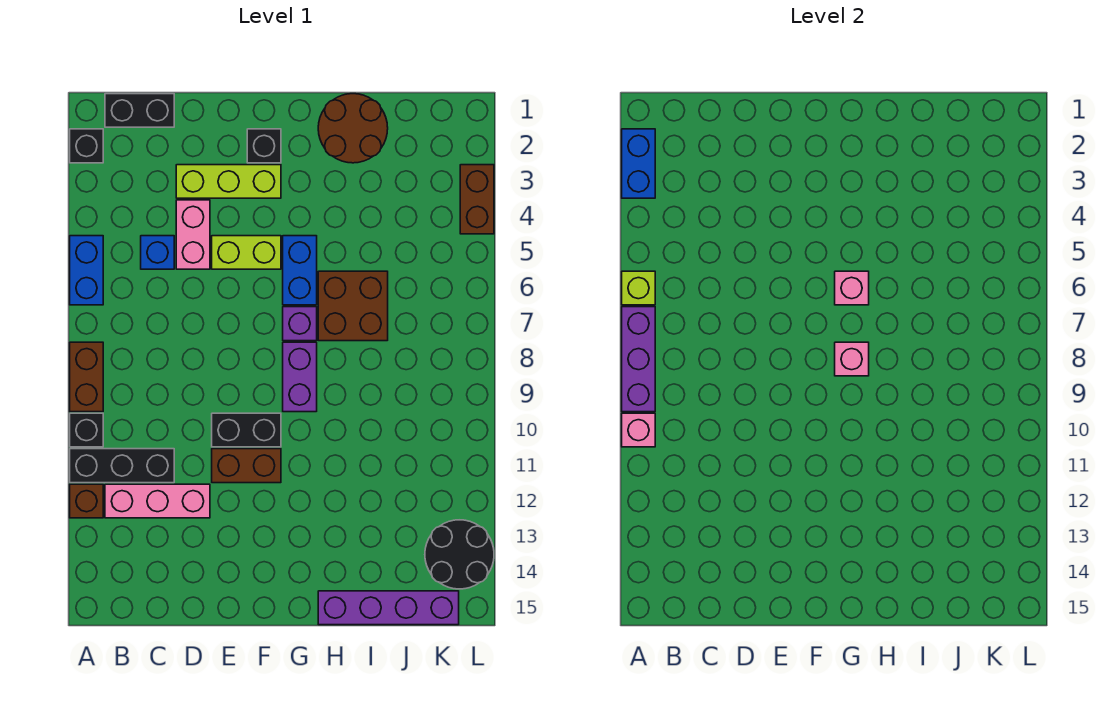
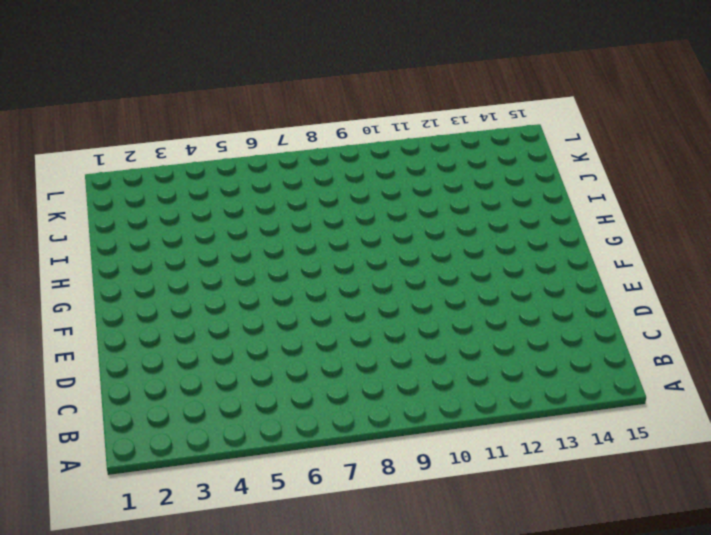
none -> black 1x1 brick [70,129,103,163]
none -> blue 1x2 brick [70,236,103,305]
none -> brown 1x2 brick [70,342,103,412]

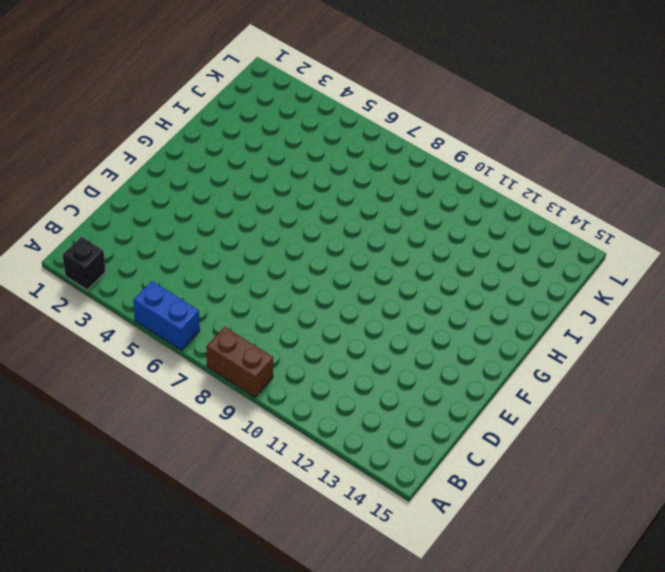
none -> black 1x1 brick [70,413,103,447]
none -> black 1x3 brick [70,449,174,483]
none -> brown 1x1 brick [70,484,103,518]

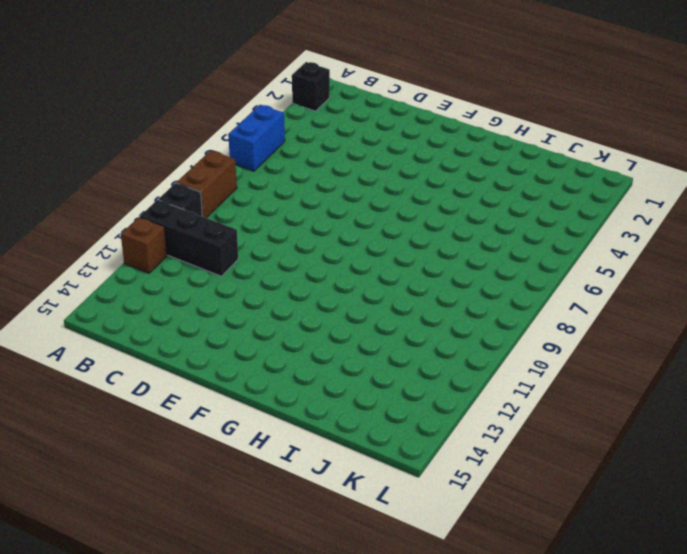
none -> black 1x2 brick [105,94,174,127]
none -> pink 1x3 brick [105,484,210,518]
none -> blue 1x1 brick [141,236,174,269]

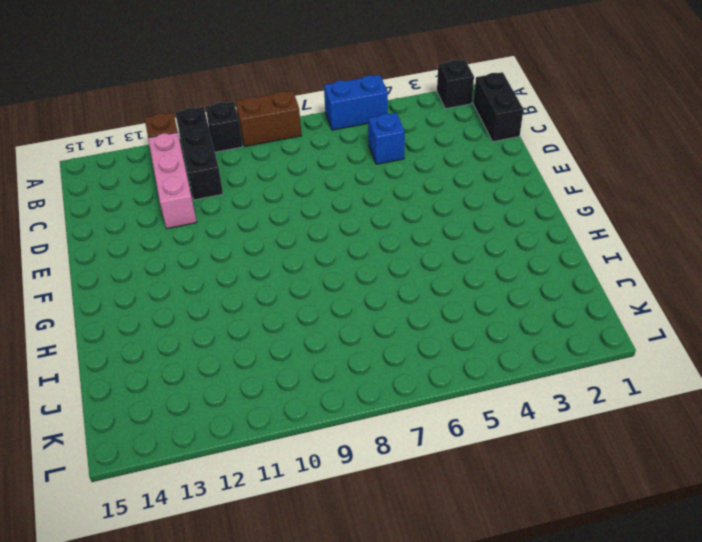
none -> lime 1x3 brick [176,165,281,198]
none -> pink 1x2 brick [176,200,210,269]
none -> lime 1x2 brick [212,236,281,269]

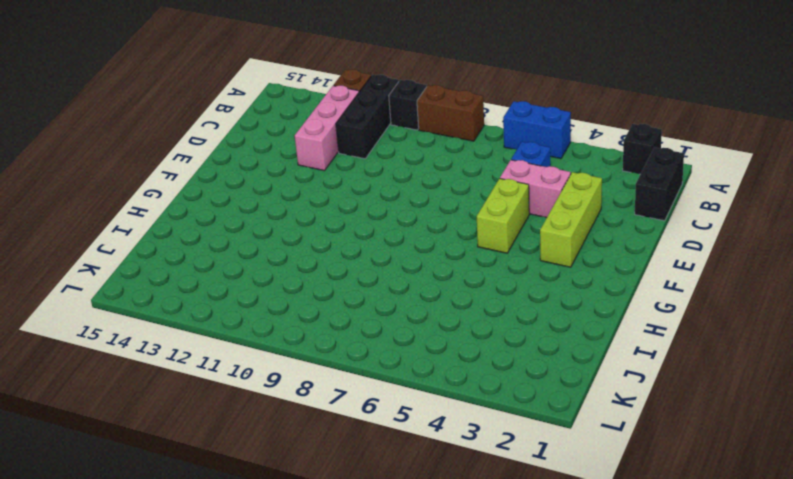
none -> black 1x2 brick [212,413,281,447]
none -> brown 1x2 brick [212,449,281,483]
none -> black 1x1 brick [247,129,281,163]

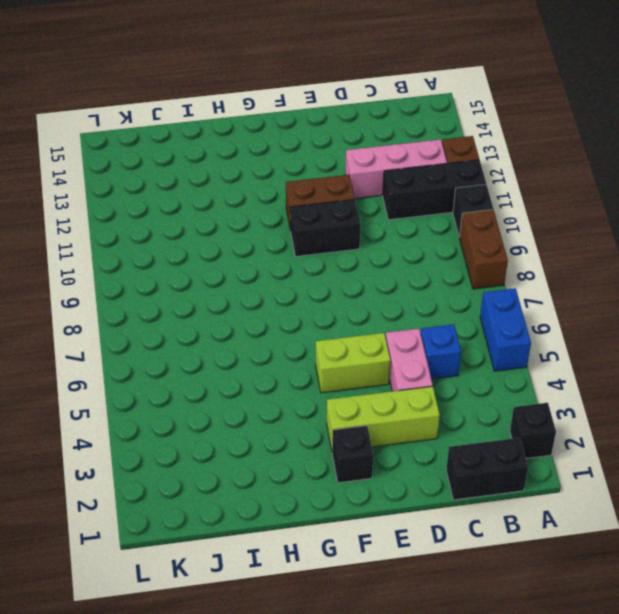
none -> blue 1x2 brick [283,236,317,305]
none -> purple 1x1 brick [283,307,317,341]
none -> purple 1x2 brick [283,342,317,412]

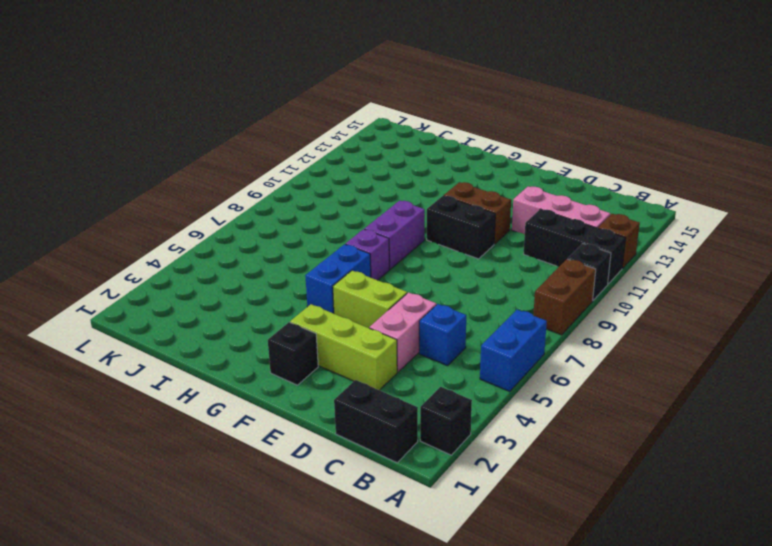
none -> brown 2x2 round brick [318,94,388,163]
none -> brown 2x2 brick [318,271,388,341]
none -> purple 1x4 brick [318,591,459,625]

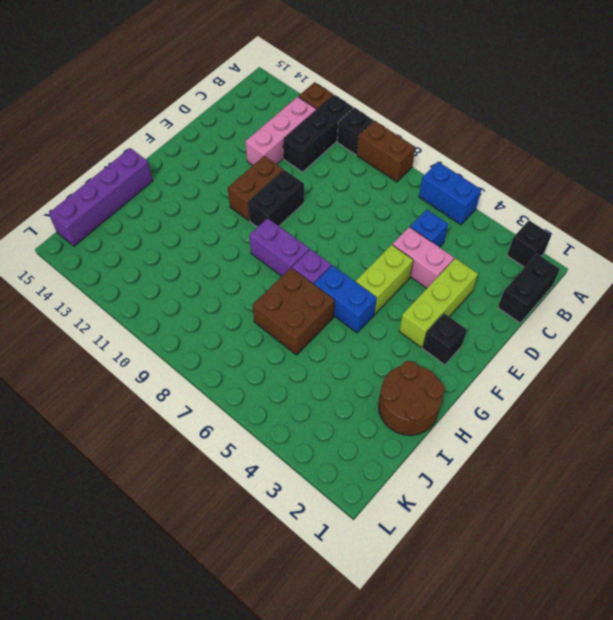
none -> black 2x2 round brick [425,520,494,589]
none -> brown 1x2 brick [460,165,494,234]
none -> blue 1x2 brick [622,129,655,198]

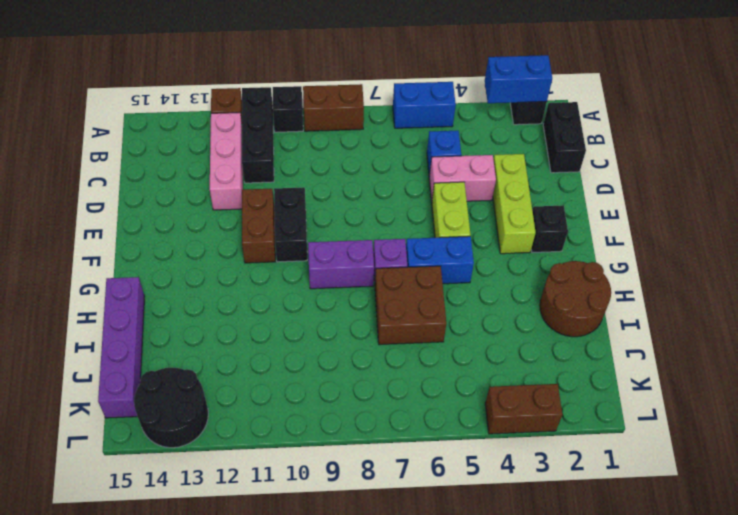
none -> lime 1x1 brick [622,271,655,305]
none -> purple 1x3 brick [622,307,655,412]
none -> pink 1x1 brick [622,413,655,447]

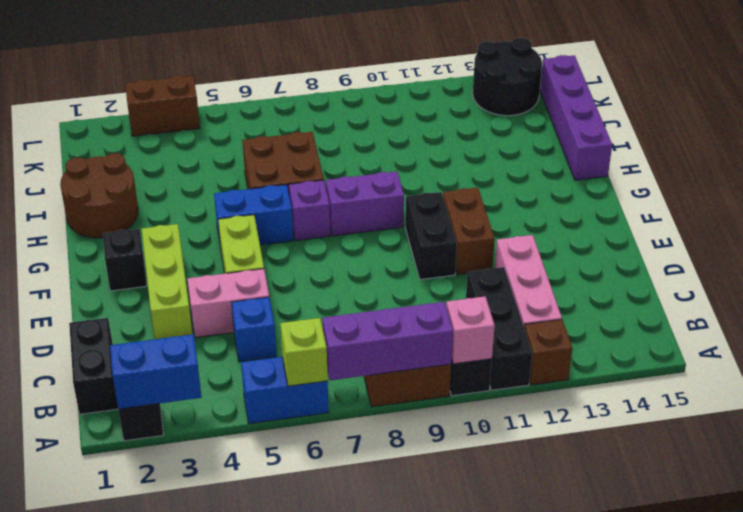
none -> pink 1x1 brick [835,271,869,305]
none -> pink 1x1 brick [835,342,869,376]

